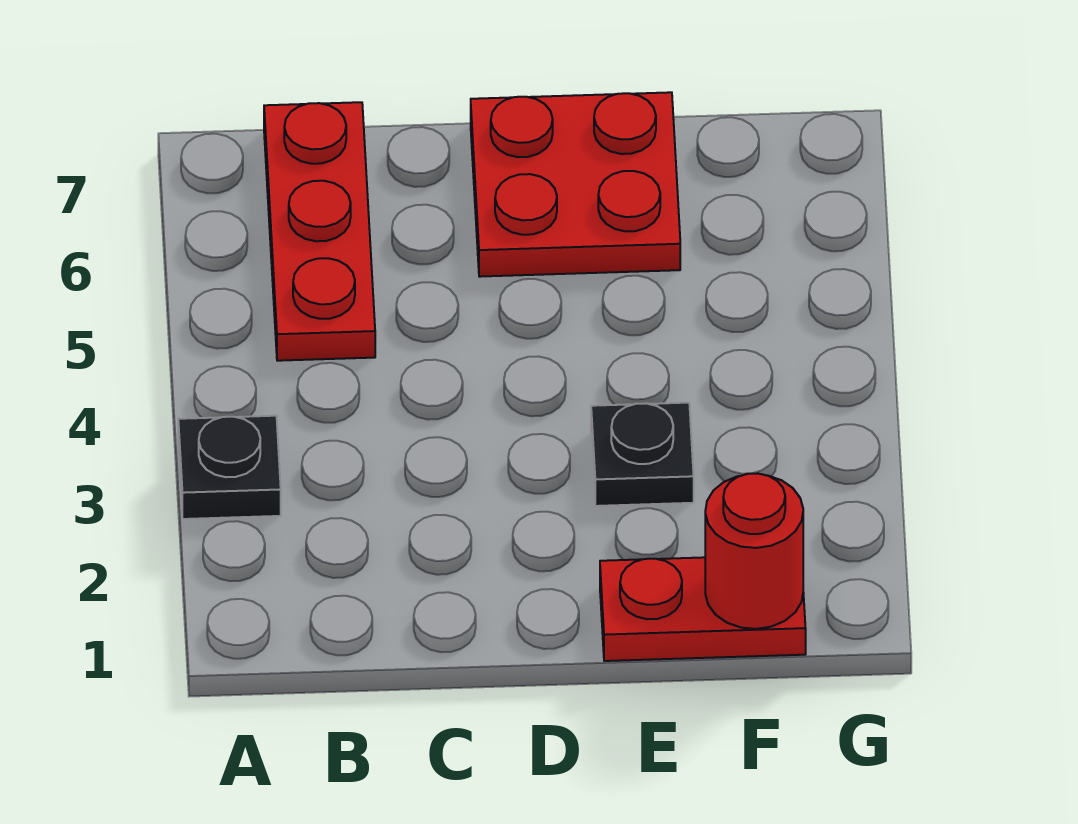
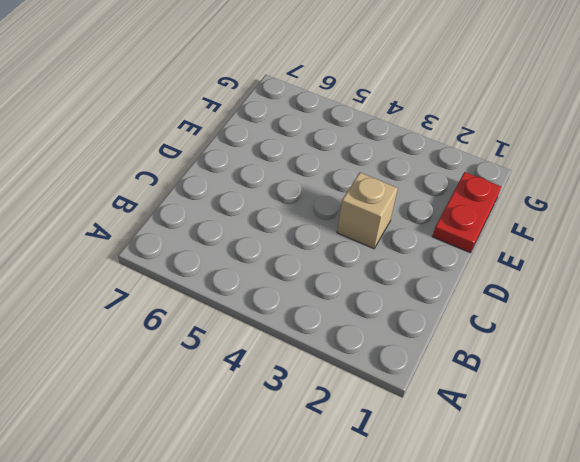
tan 1x1 brick [337,173,398,249] -> none
none -> black 1x1 plate [178,416,281,519]
none -> red 1x3 plate [264,102,375,361]

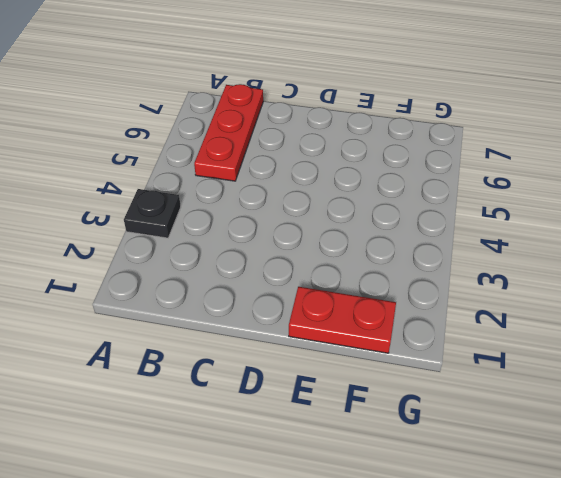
none -> red 2x2 plate [471,92,680,277]
none -> black 1x1 plate [591,403,694,506]

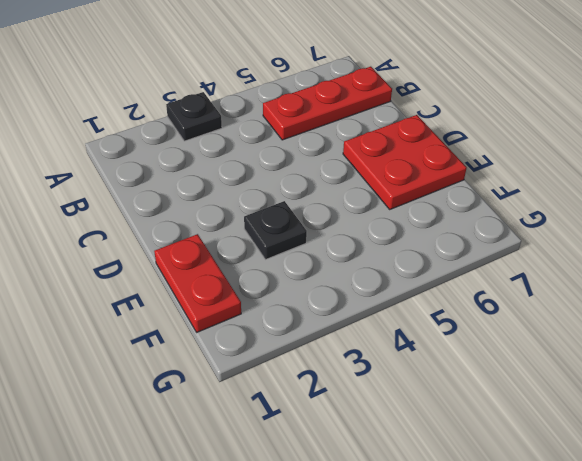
none -> red 1x1 round brick [705,474,803,629]

